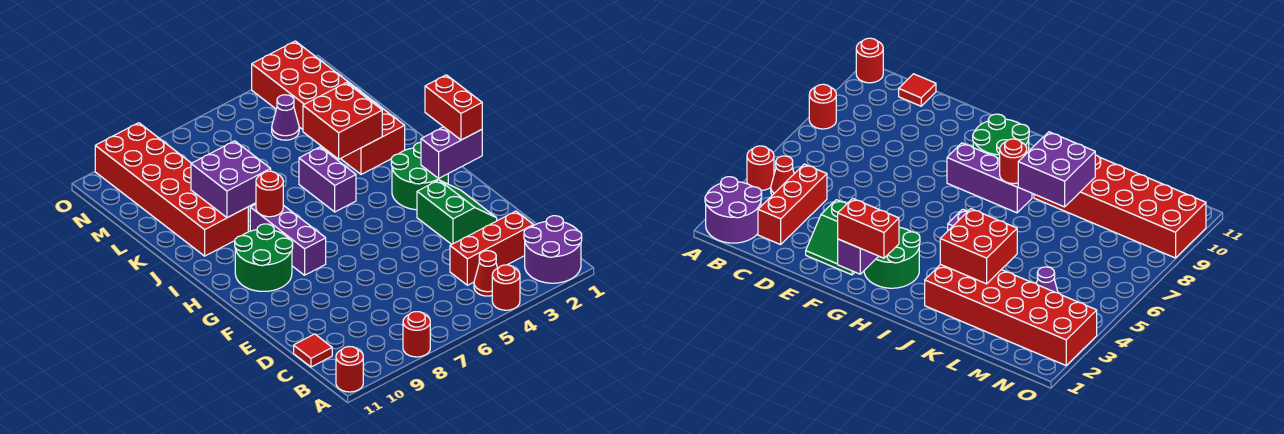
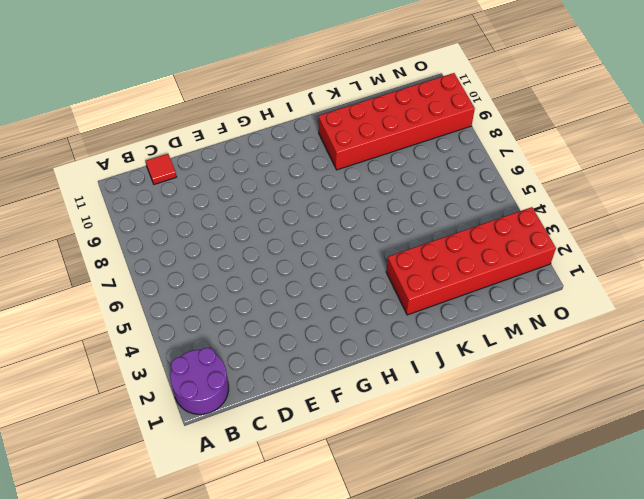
none -> red 1x1 round brick [492,265,520,310]
none -> red 1x1 round brick [403,312,430,357]
none -> red 1x1 round brick [336,347,363,392]

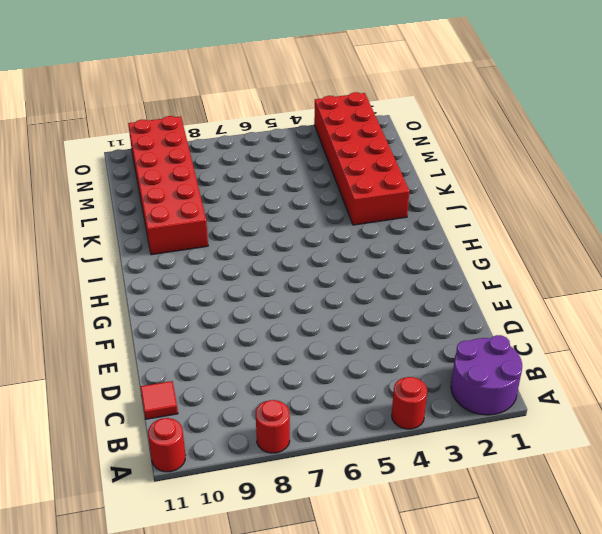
none -> red 1x1 cone [474,251,497,296]
none -> red 1x3 brick [450,211,533,285]
none -> green 2x2 slope [417,180,497,244]

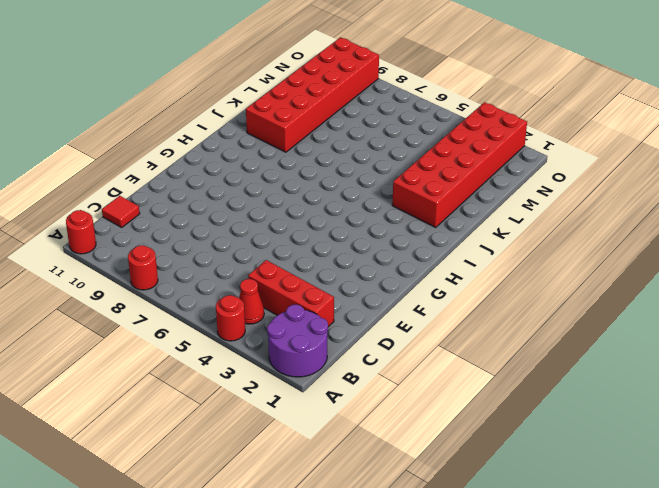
none -> green 2x2 slope [417,180,497,244]
none -> green 2x2 round brick [391,142,448,210]
none -> purple 1x3 brick [250,204,326,275]

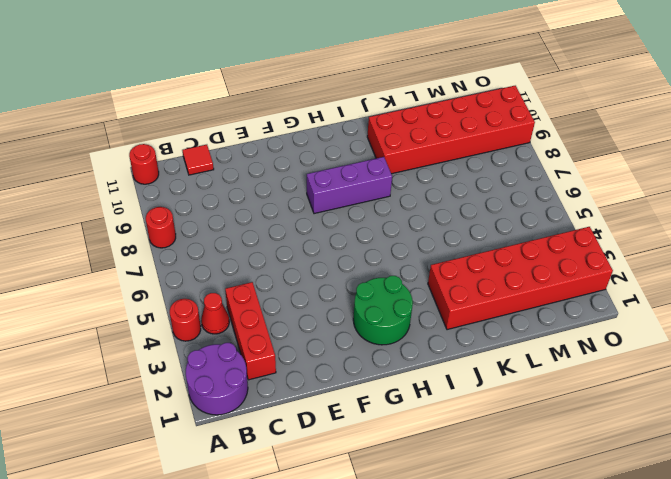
none -> green 2x2 slope [417,180,497,244]
none -> green 2x2 round brick [235,224,293,291]
none -> purple 1x2 brick [299,147,356,212]

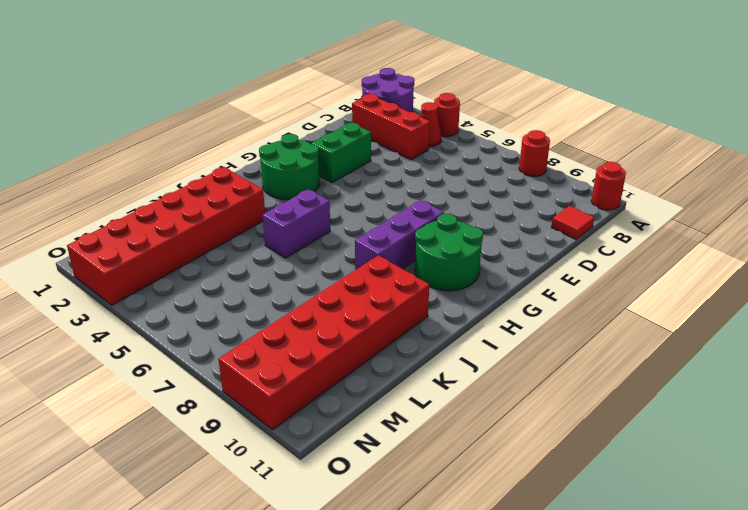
none -> purple 1x1 cone [272,95,299,140]
none -> purple 1x2 brick [421,127,482,179]
none -> red 1x1 round brick [256,171,283,217]

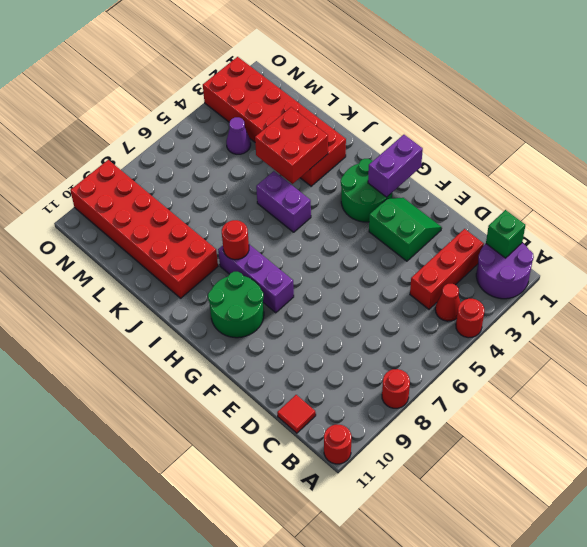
green 1x1 brick [486,210,525,258] -> none
none -> purple 2x2 brick [191,141,271,218]
none -> red 1x2 brick [425,75,482,140]

